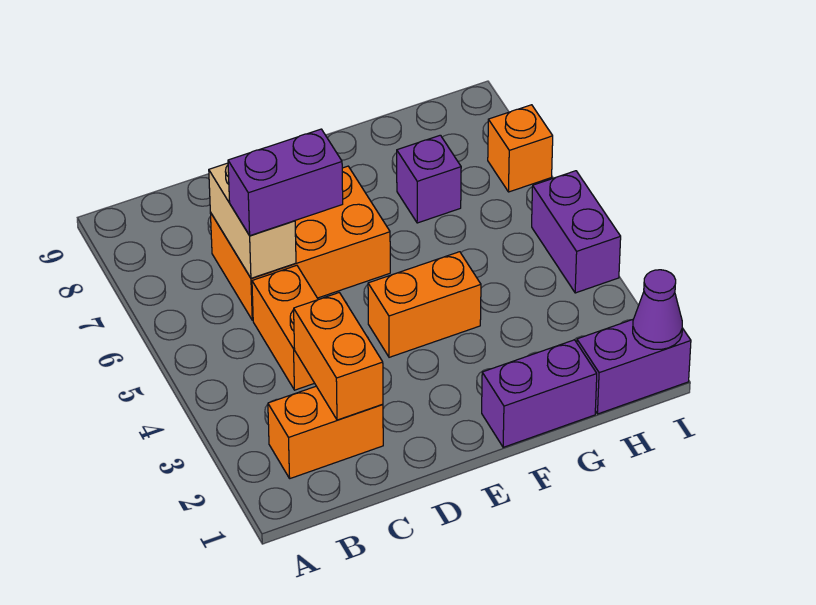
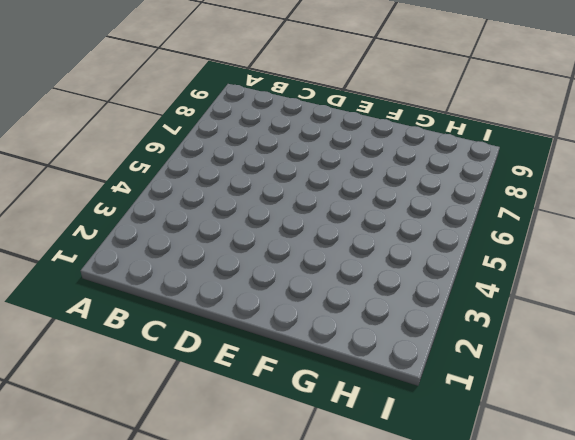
none -> orange 1x2 brick [268,386,383,478]
none -> orange 1x2 brick [252,265,318,390]
none -> orange 2x3 brick [210,166,390,320]

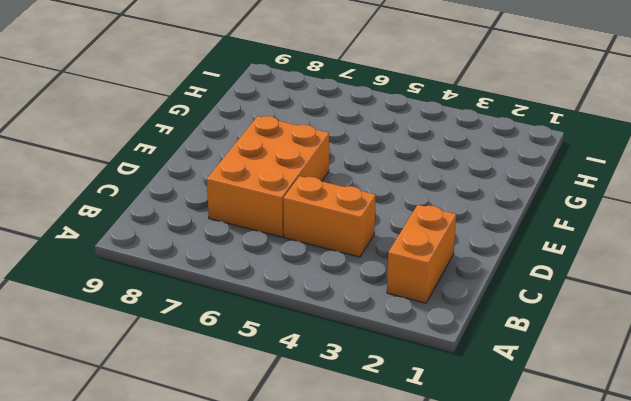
none -> orange 1x2 brick [368,252,481,357]
none -> purple 1x2 brick [482,340,597,447]
none -> purple 1x1 brick [397,135,461,223]

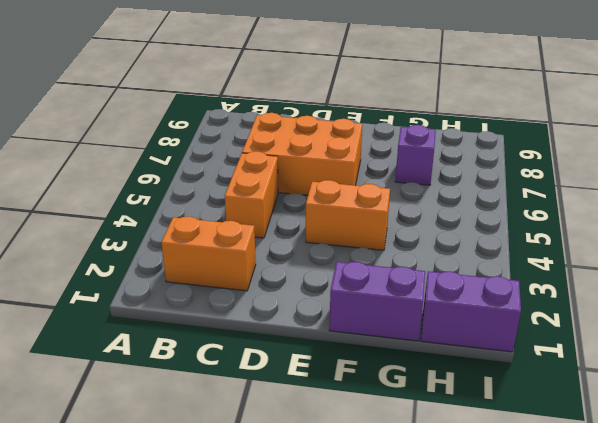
none -> purple 1x2 brick [532,171,621,293]
none -> orange 1x1 brick [488,105,553,192]
none -> orange 1x2 brick [294,293,383,420]

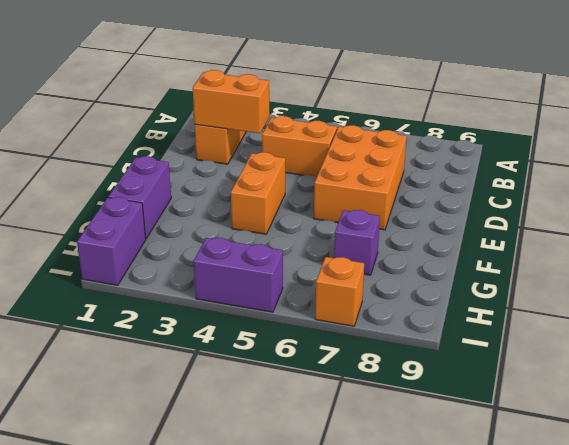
none -> tan 1x2 brick [209,163,296,278]
none -> purple 1x1 cone [633,270,682,349]
none -> purple 1x2 brick [228,129,343,236]

